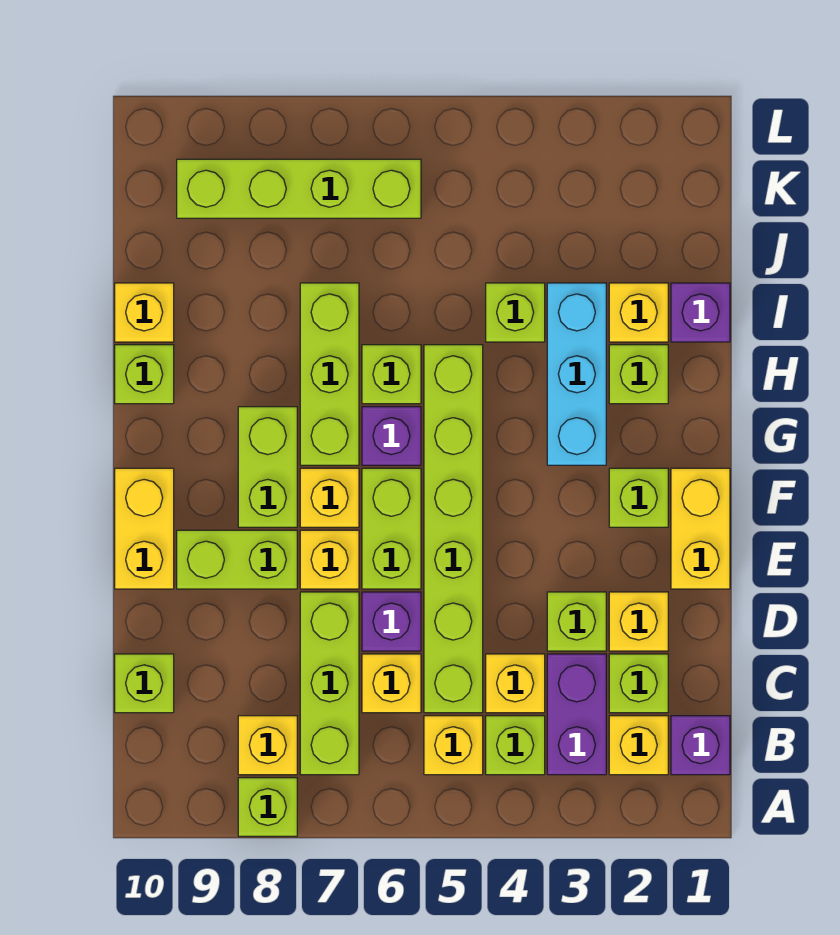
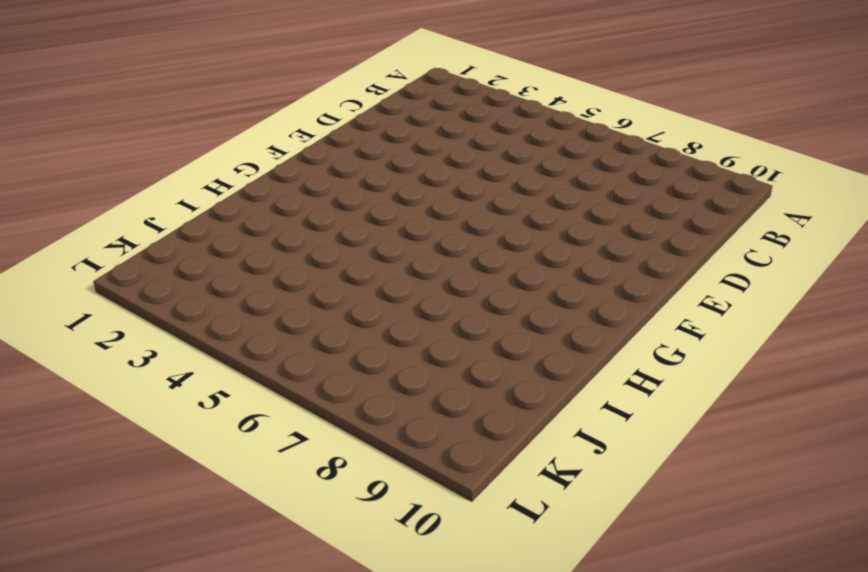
none -> lime 1x1 brick [238,778,297,836]
none -> purple 1x1 brick [671,716,730,775]
none -> yellow 1x1 brick [609,716,668,775]
none -> purple 1x2 brick [547,654,606,775]

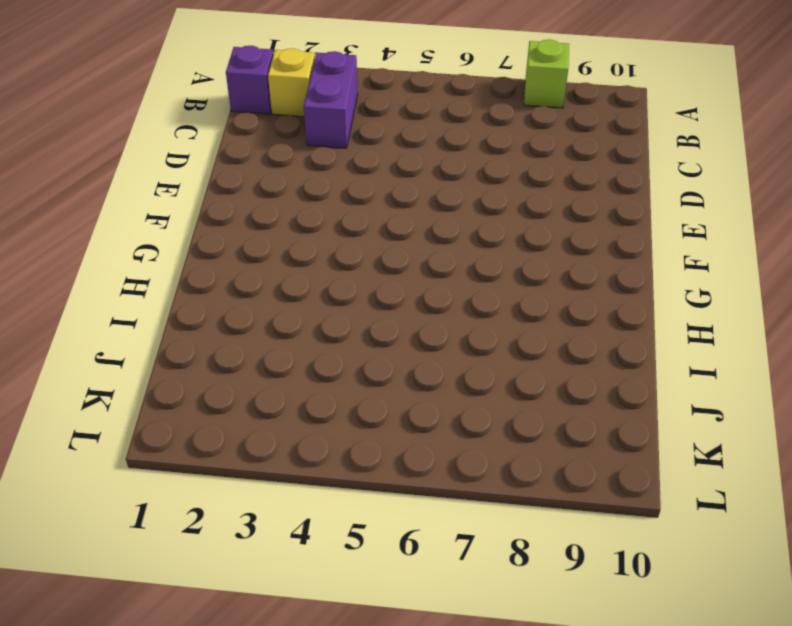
none -> lime 1x1 brick [486,716,545,775]
none -> yellow 1x1 brick [424,716,483,775]
none -> lime 1x3 brick [300,592,359,775]
none -> yellow 1x1 brick [238,716,297,775]

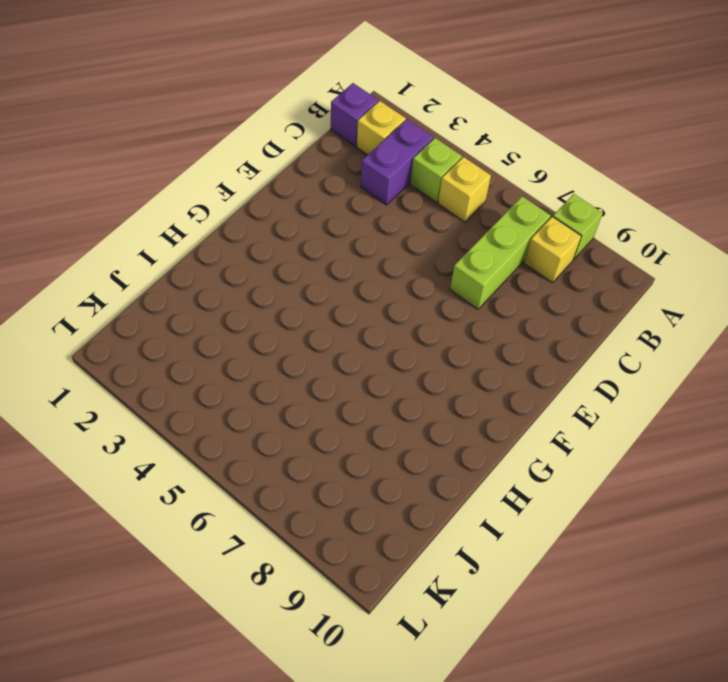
none -> lime 1x1 brick [609,654,668,713]
none -> yellow 1x1 brick [486,654,545,713]
none -> lime 1x6 brick [424,345,483,713]
none -> yellow 1x1 brick [362,654,421,713]

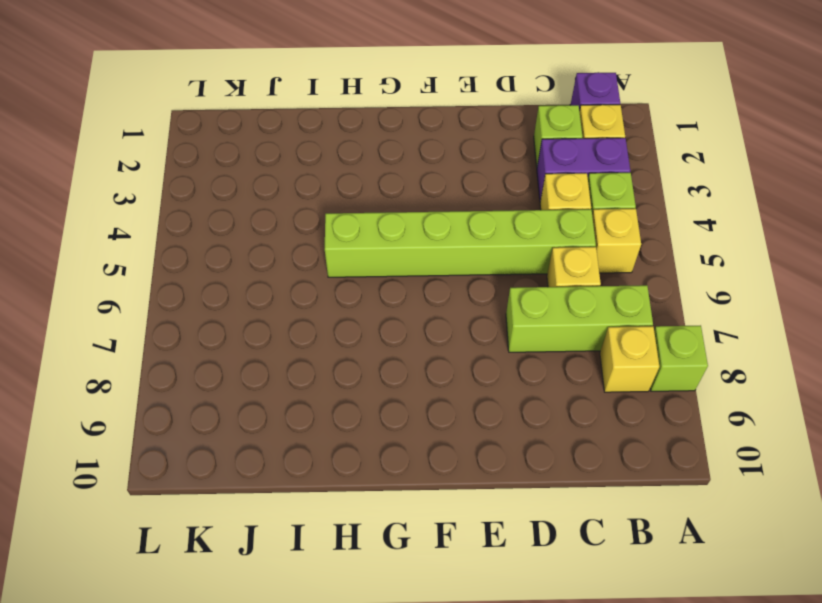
none -> lime 1x1 brick [115,654,174,713]
none -> yellow 1x1 brick [609,592,668,651]
none -> lime 1x1 brick [547,592,606,651]
none -> purple 1x1 brick [362,592,421,651]

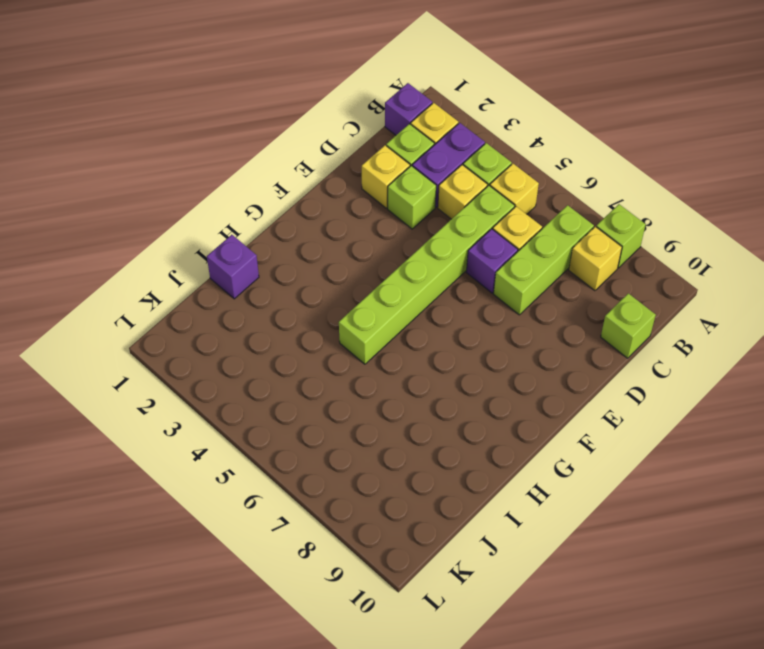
none -> yellow 1x2 brick [671,468,730,589]
none -> lime 1x2 brick [362,468,421,589]
none -> yellow 1x1 brick [300,530,359,589]
none -> lime 1x2 brick [177,530,297,589]

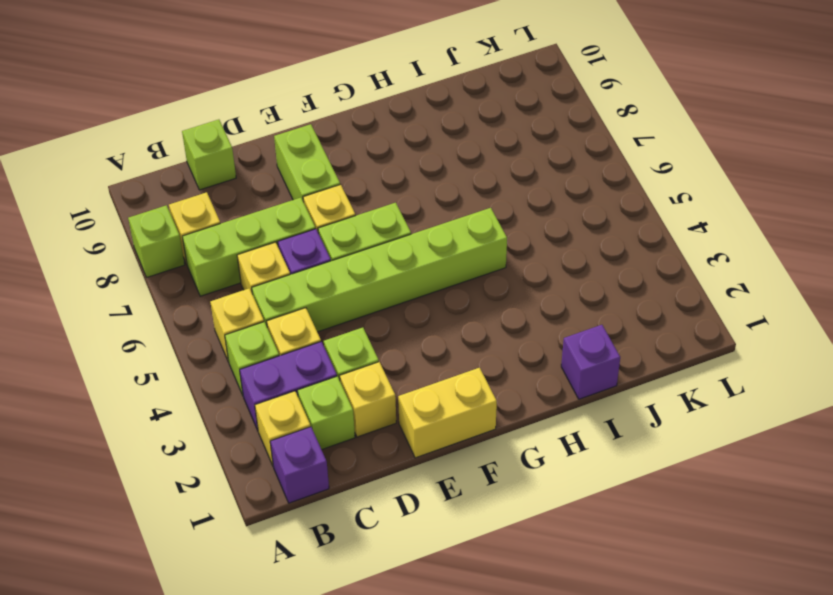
none -> yellow 1x2 brick [115,468,174,589]
none -> lime 1x1 brick [609,468,668,527]
none -> yellow 1x1 brick [300,468,359,527]
none -> lime 1x2 brick [238,407,297,527]

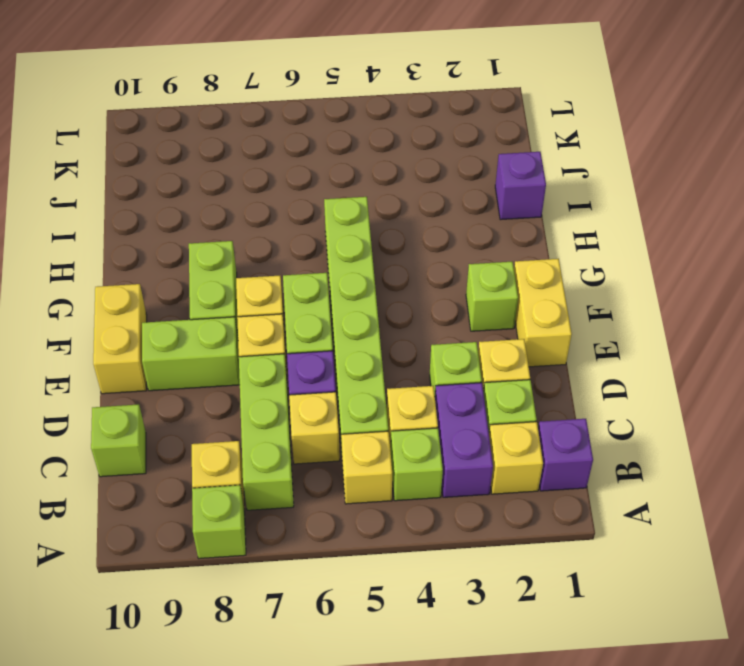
none -> cyan 1x3 brick [547,283,606,465]
none -> purple 1x1 brick [362,407,421,465]
none -> lime 1x3 brick [300,283,359,465]
none -> lime 1x1 brick [609,345,668,404]

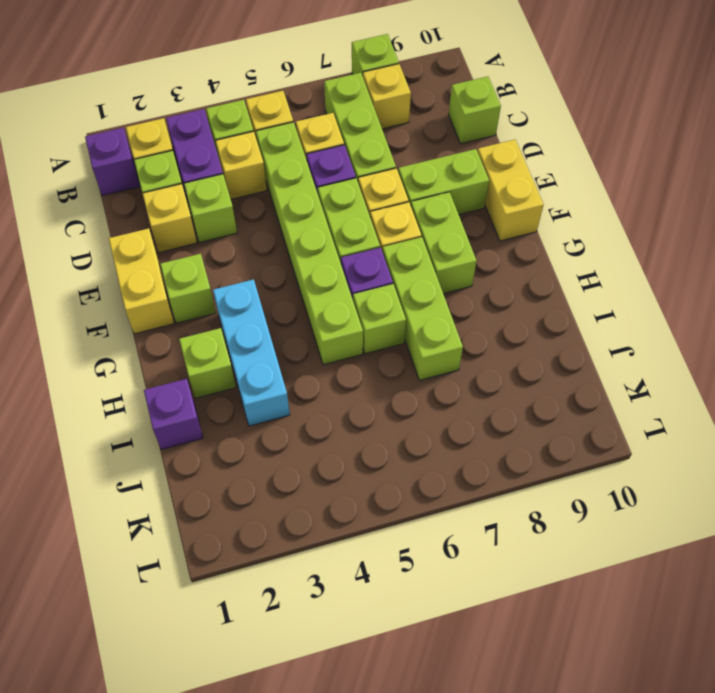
none -> lime 1x1 brick [115,345,174,404]
none -> yellow 1x1 brick [609,283,668,342]
none -> lime 1x1 brick [486,283,545,342]
none -> yellow 1x1 brick [115,283,174,342]

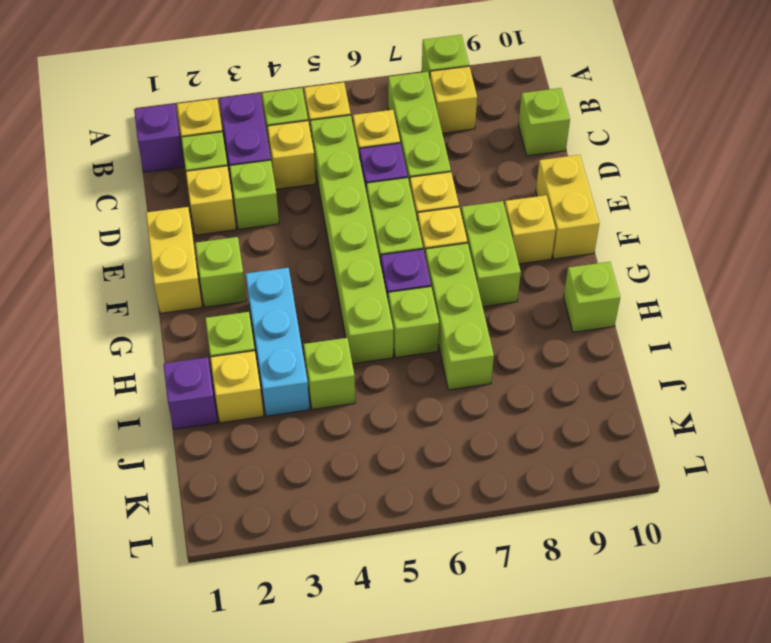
yellow 1x1 brick [505,195,556,264] -> yellow 1x1 brick moved to [115,283,174,342]
none -> lime 1x2 brick [177,530,297,589]
none -> lime 1x4 brick [177,159,421,218]

